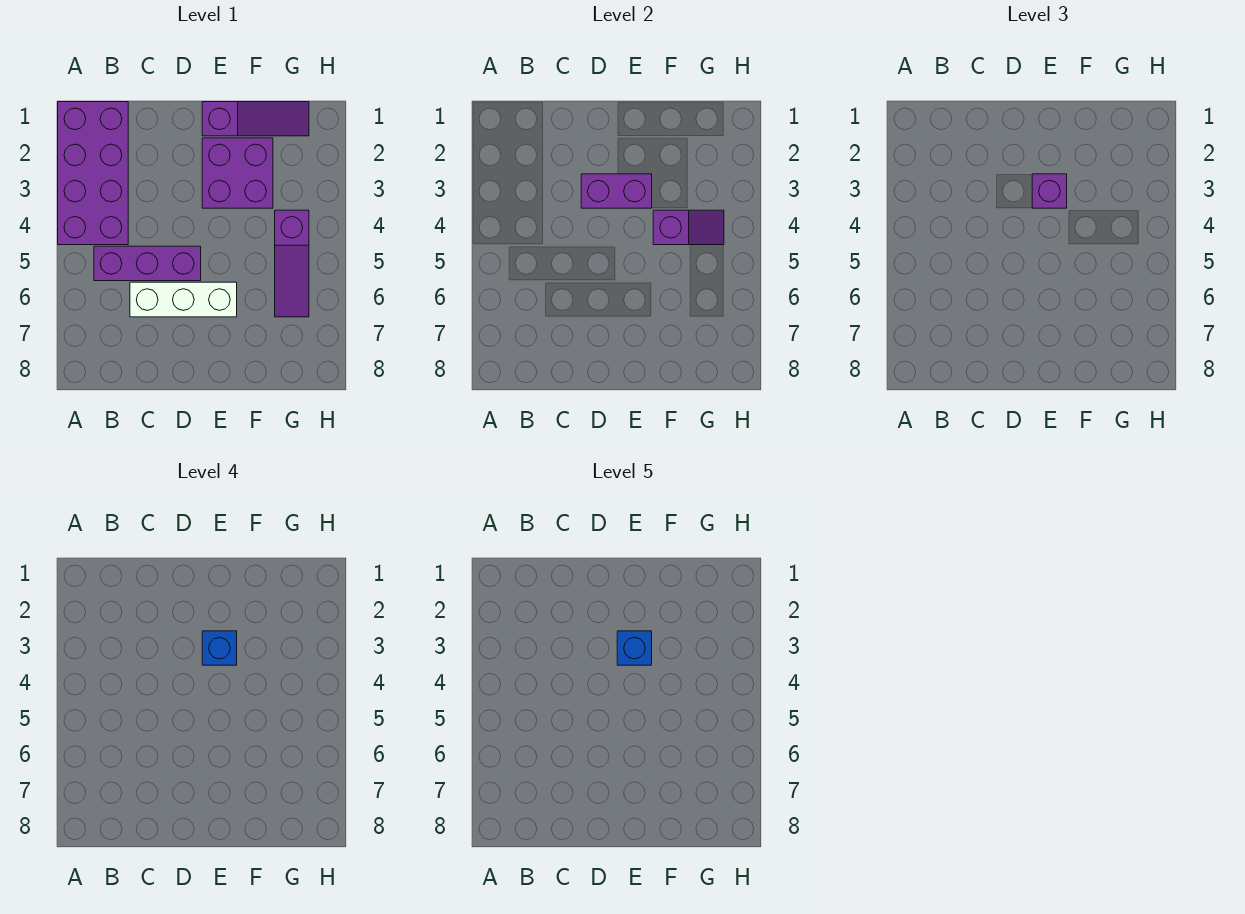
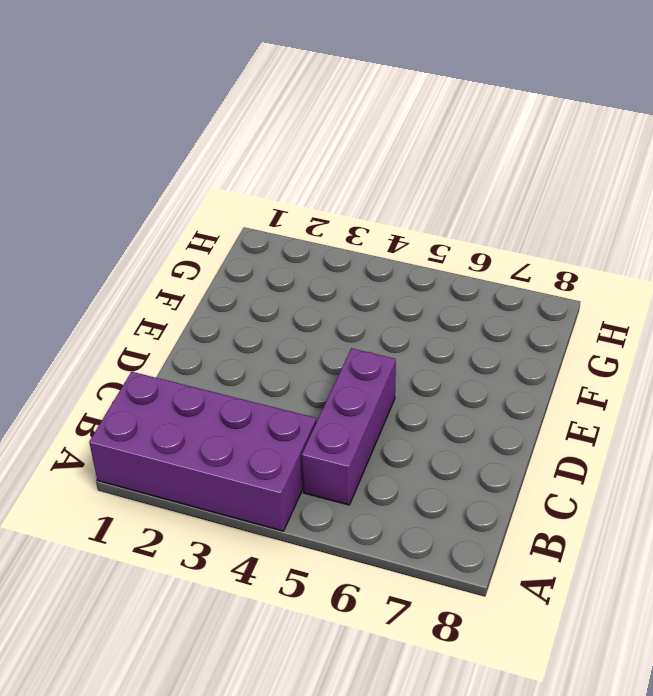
none -> white 1x3 brick [130,282,237,317]
none -> purple 1x3 slope [202,102,309,136]

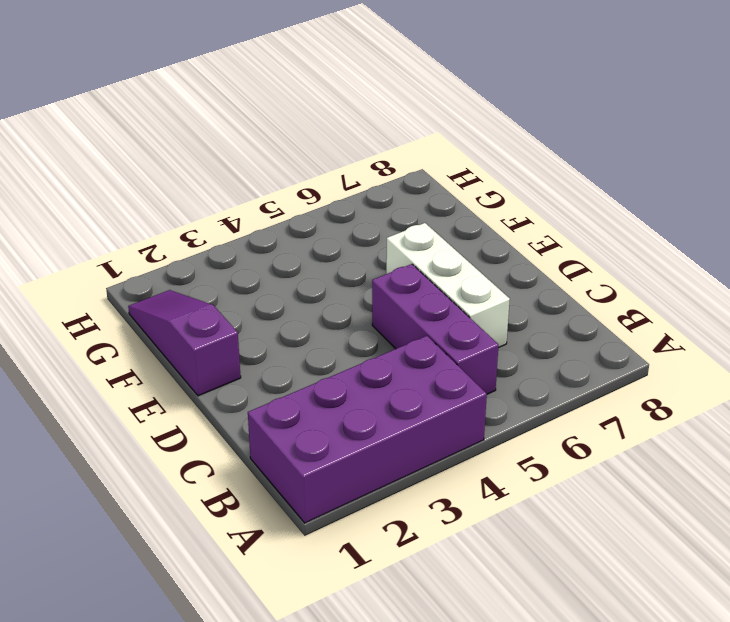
none -> purple 2x2 brick [202,138,273,208]
none -> purple 1x3 slope [275,210,309,317]

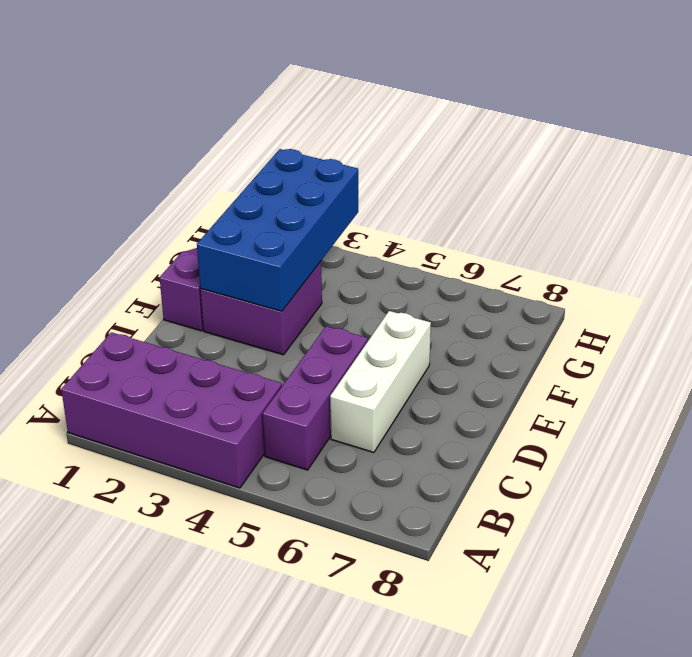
blue 2x4 brick [197,149,358,311] -> purple 1x2 brick [581,174,652,208]
none -> purple 1x3 slope [275,210,309,317]
none -> purple 1x2 slope [653,210,724,245]

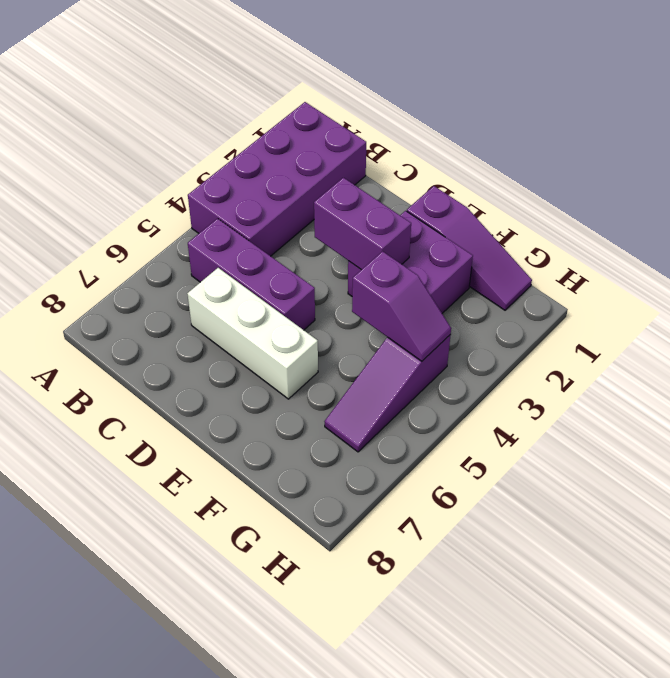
none -> purple 1x1 brick [1032,174,1067,208]
none -> blue 1x1 brick [202,631,237,665]

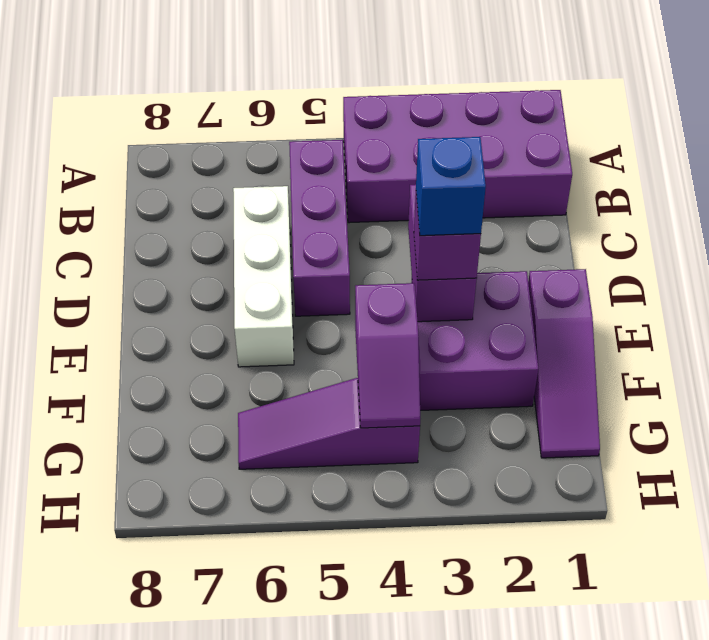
none -> blue 1x1 brick [617,631,652,665]

